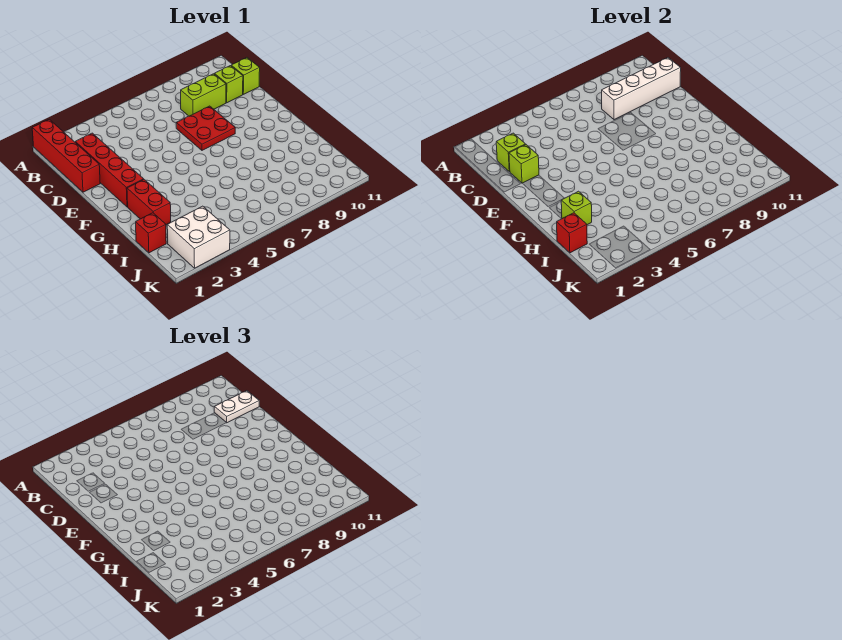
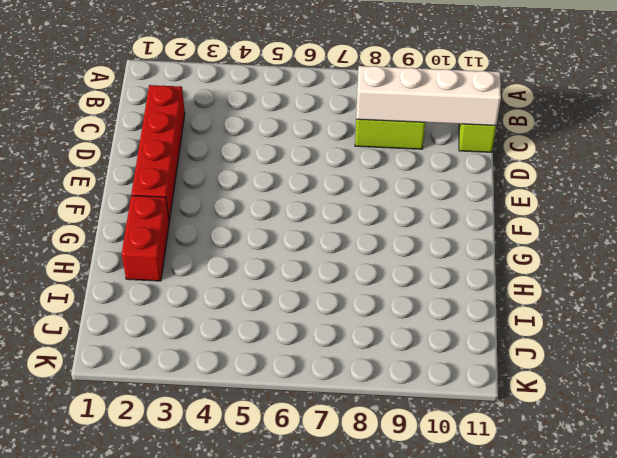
none -> red 1x4 brick [32,119,100,192]
none -> lime 1x1 brick [215,66,243,103]
none -> red 2x2 plate [176,106,235,150]

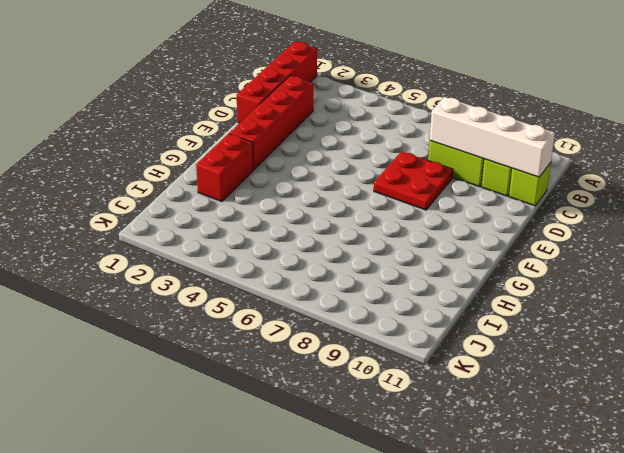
none -> red 1x1 brick [136,213,166,253]
none -> white 2x2 brick [167,206,230,268]
none -> lime 1x1 brick [496,133,526,172]

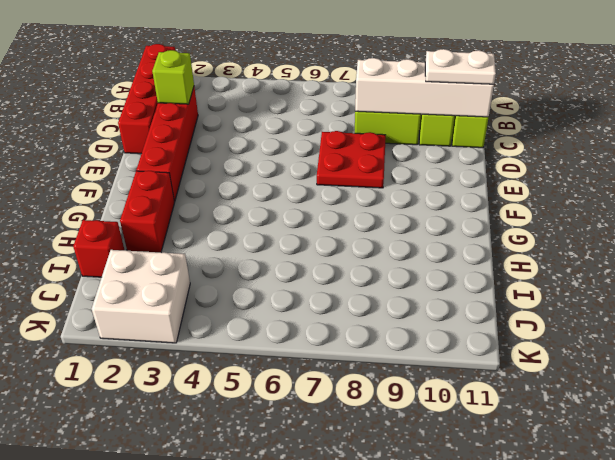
none -> lime 1x1 brick [509,145,539,183]
none -> lime 1x1 brick [561,191,592,225]
none -> red 1x1 brick [557,213,587,253]

